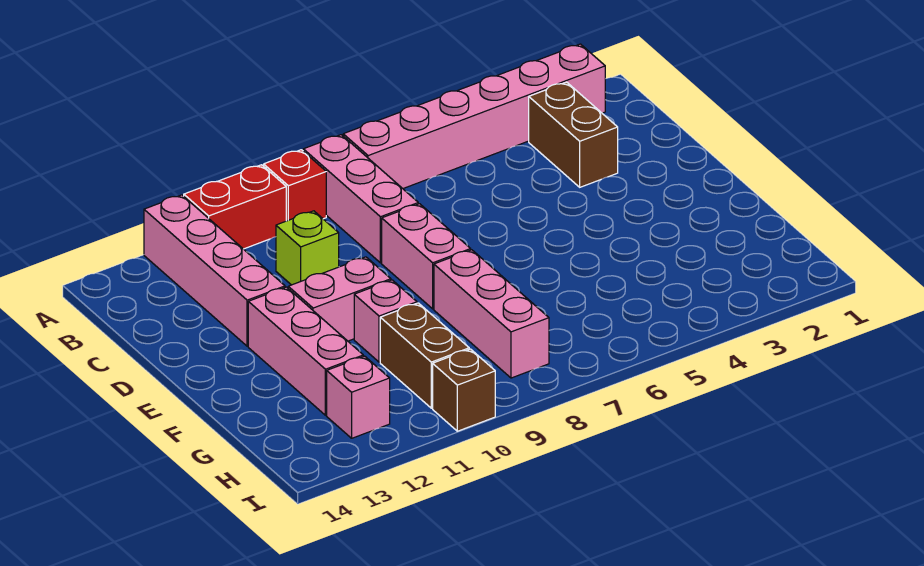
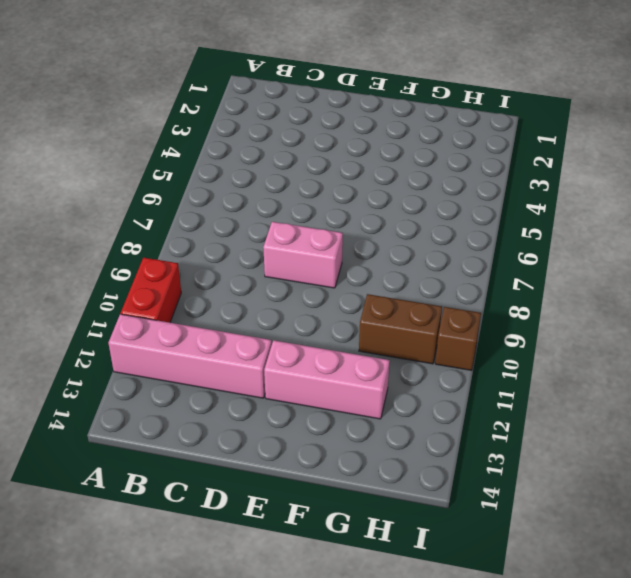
none -> pink 1x6 brick [343,44,605,188]
none -> pink 1x3 brick [303,135,418,263]
none -> red 1x1 brick [264,150,326,221]

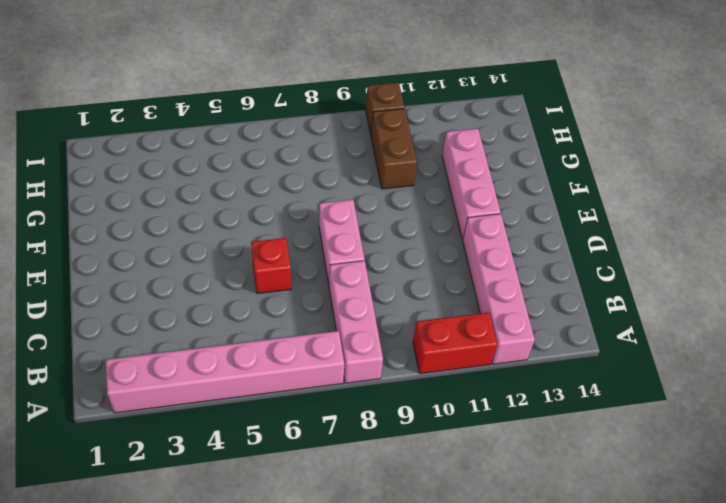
red 1x1 brick [251,238,291,294] -> red 1x1 brick moved to [264,150,326,221]
none -> brown 1x2 brick [529,82,618,187]
none -> lime 1x1 brick [276,211,339,285]
none -> pink 1x2 brick [288,257,391,341]

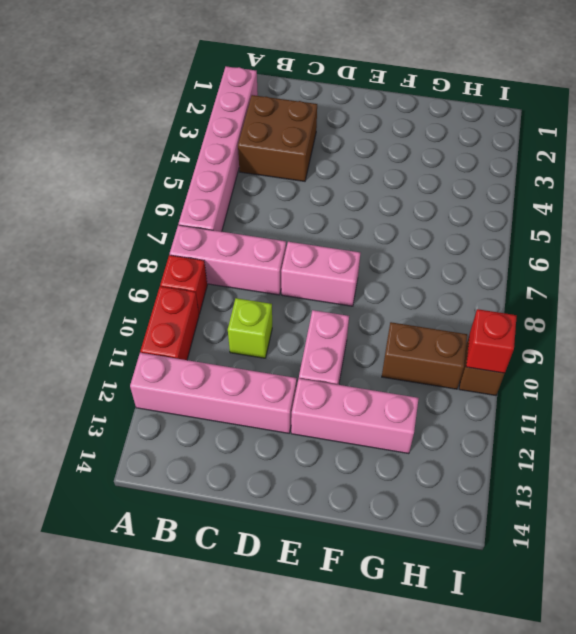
brown 2x2 brick [238,95,317,181] -> brown 1x2 brick [529,82,618,187]
red 1x1 brick [466,309,517,373] -> none
none -> pink 1x3 brick [434,250,549,378]
none -> pink 1x1 brick [354,280,417,362]
none -> pink 1x1 brick [327,356,390,438]

